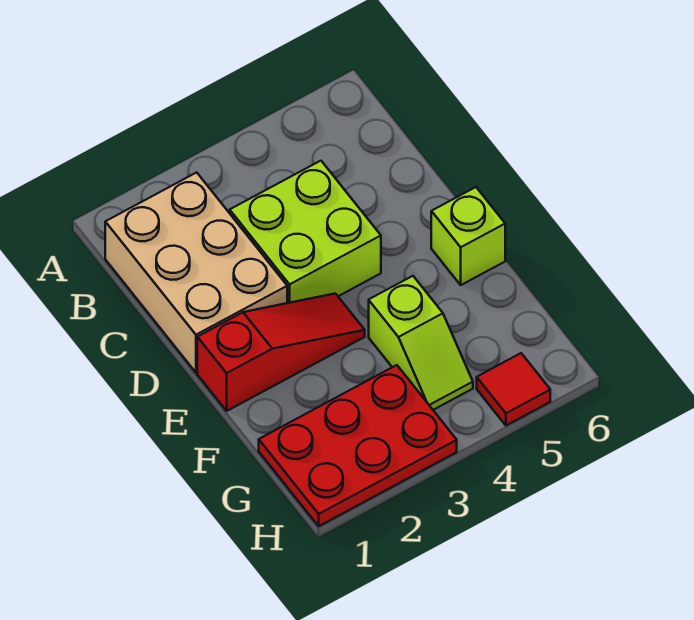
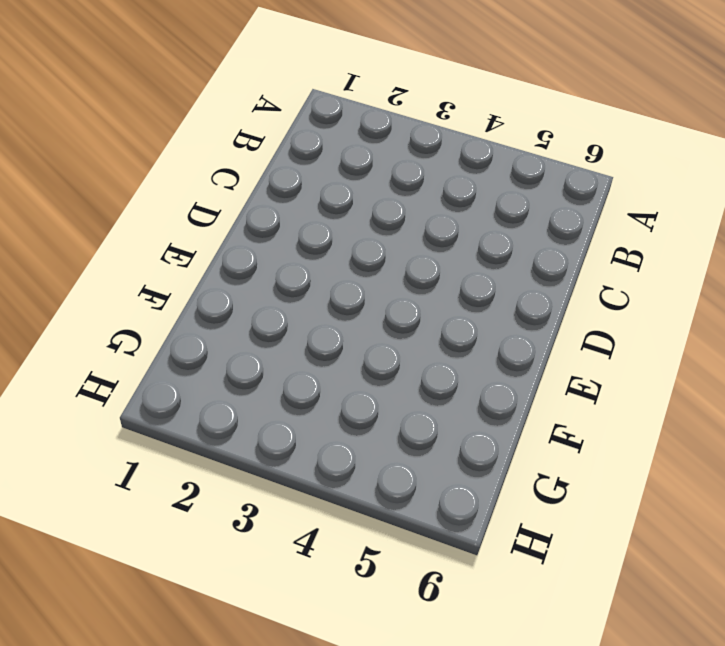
none -> tan 2x3 brick [105,172,287,373]
none -> lime 2x2 brick [230,161,381,303]

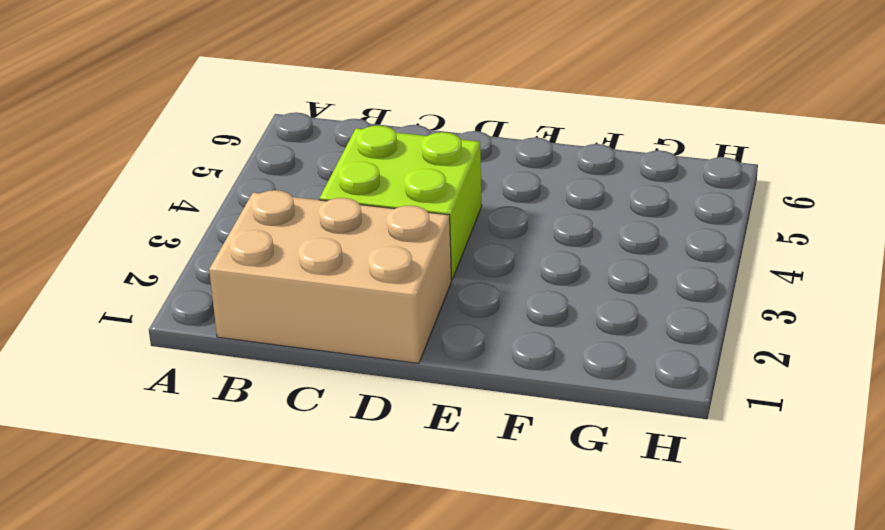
none -> red 1x3 slope [197,293,365,411]
none -> lime 1x1 brick [431,187,505,285]

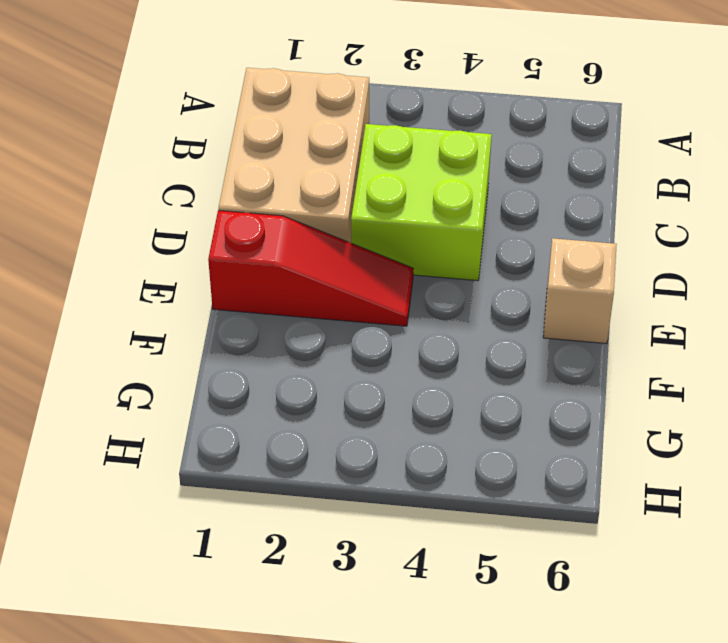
tan 1x1 brick [543,238,617,344] -> lime 1x1 brick [431,187,505,285]
none -> lime 1x2 slope [369,276,473,410]
none -> red 2x3 plate [259,365,457,526]

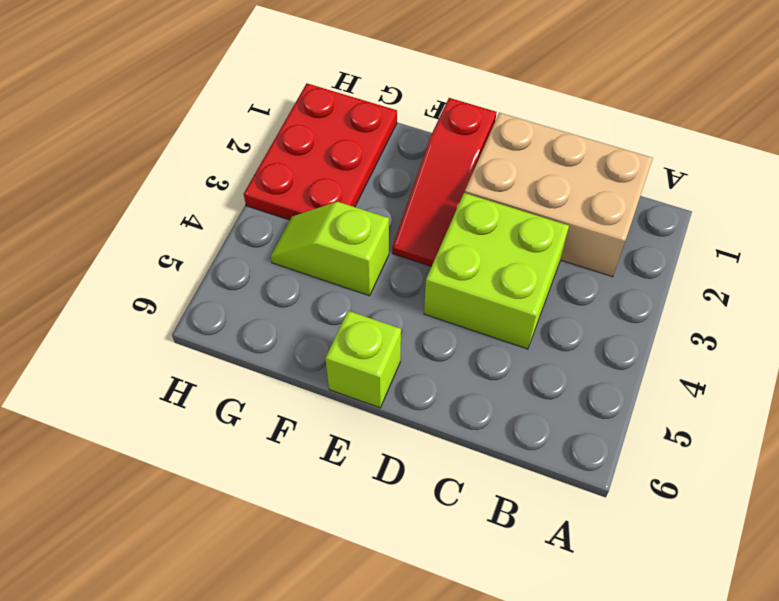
none -> red 1x1 tile [477,353,550,426]

